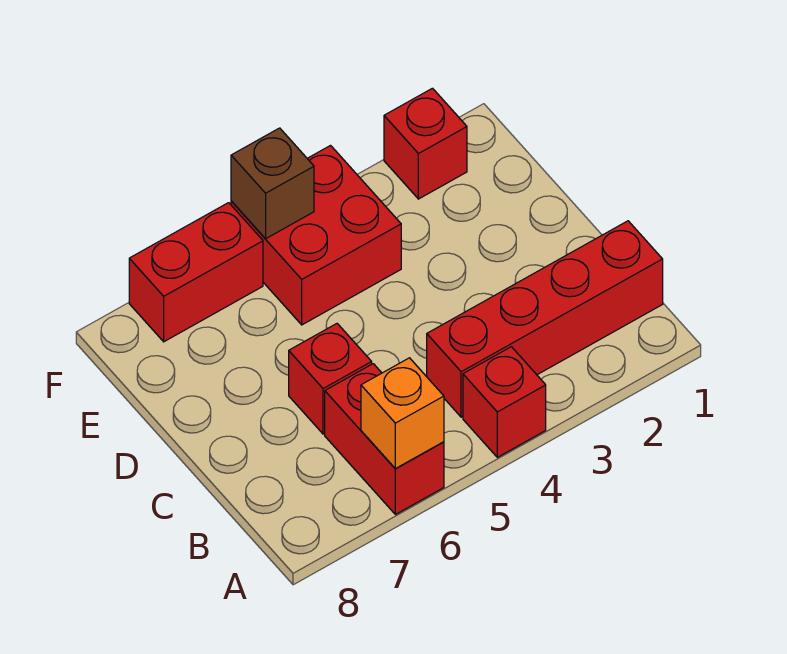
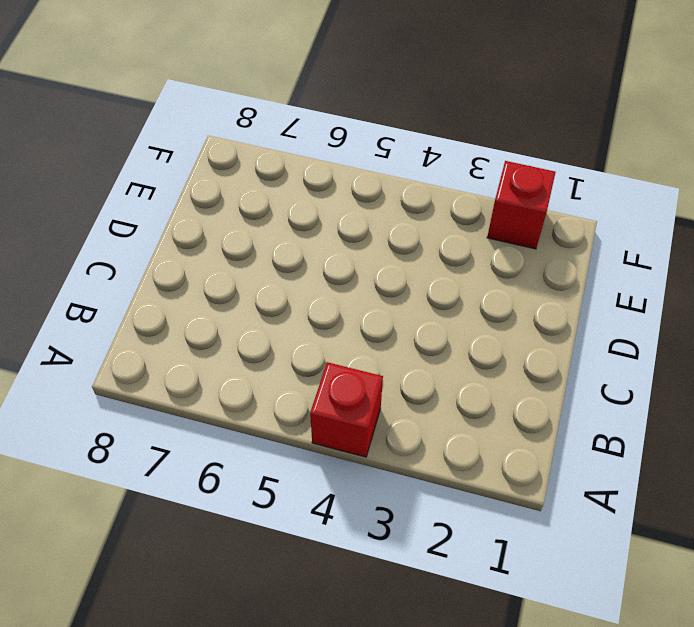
none -> red 1x2 brick [325,364,444,514]
none -> red 1x4 brick [427,221,663,417]

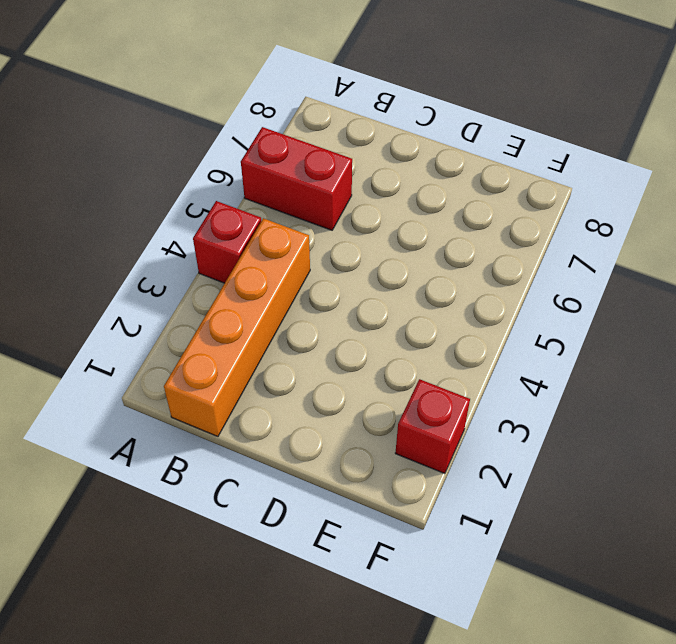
orange 1x4 brick [164,218,310,436] -> red 1x4 brick [427,221,663,417]
none -> red 1x1 brick [289,324,372,434]
none -> red 2x2 brick [231,146,401,325]

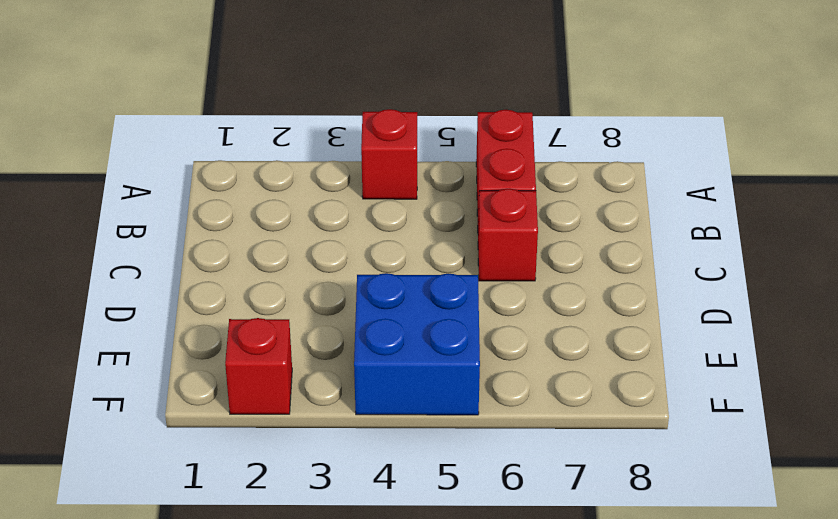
blue 2x2 brick [354,273,480,415] -> red 2x2 brick [231,146,401,325]
none -> red 1x4 brick [427,221,663,417]
none -> red 1x2 brick [129,203,263,342]

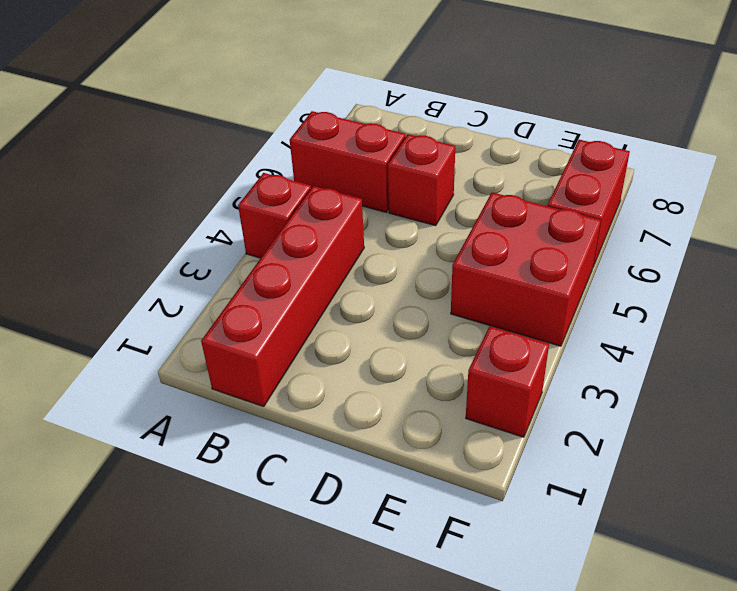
none -> orange 1x1 brick [361,358,444,469]
none -> brown 1x1 brick [231,128,314,238]

